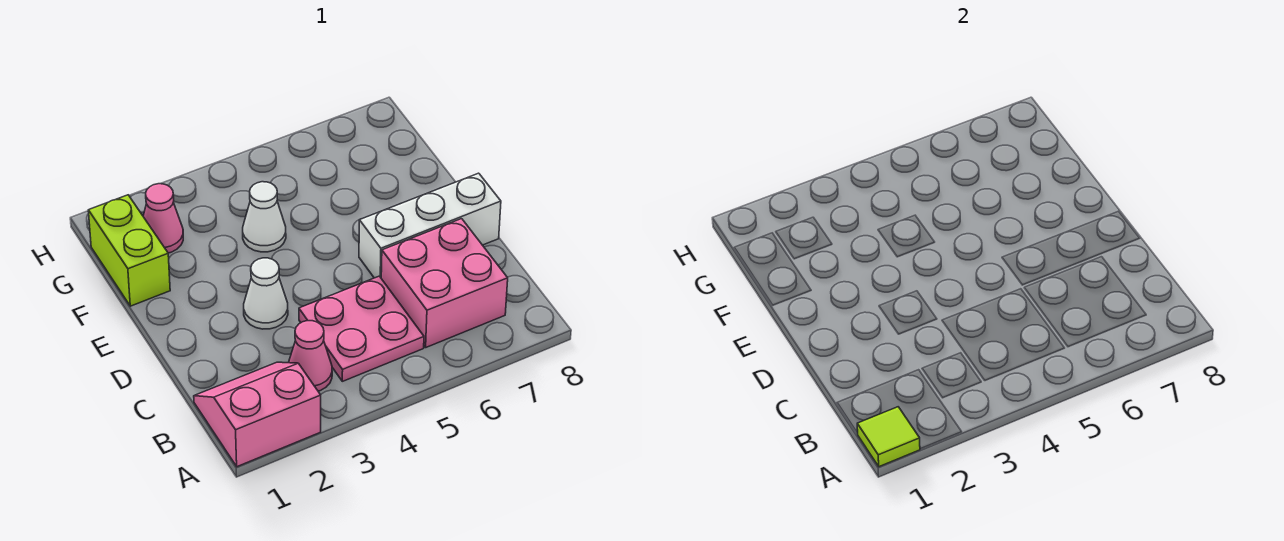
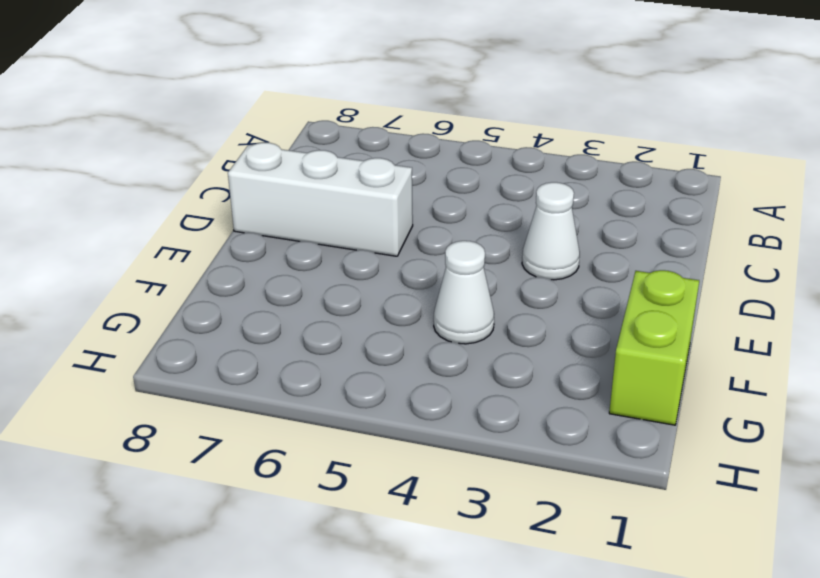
none -> pink 2x2 slope [194,362,321,467]
none -> pink 1x1 cone [289,321,332,391]

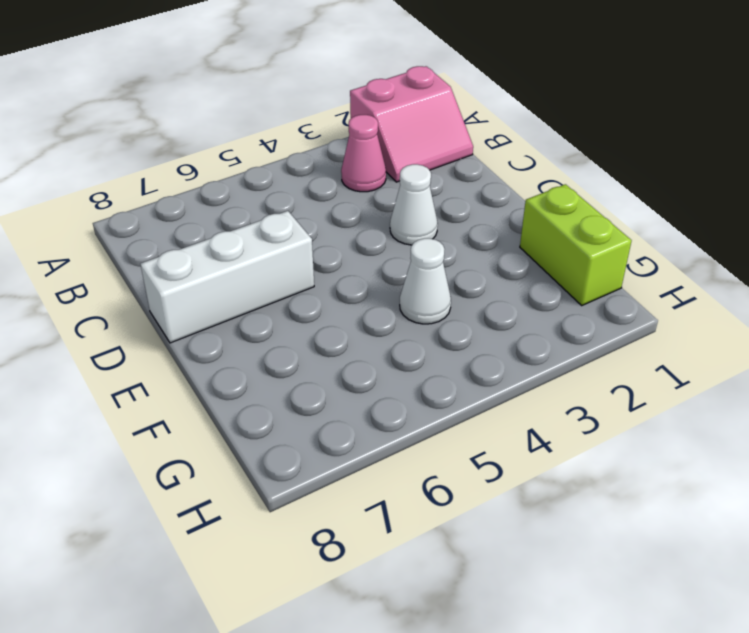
none -> pink 2x2 plate [299,276,424,381]
none -> pink 2x2 brick [381,219,508,347]

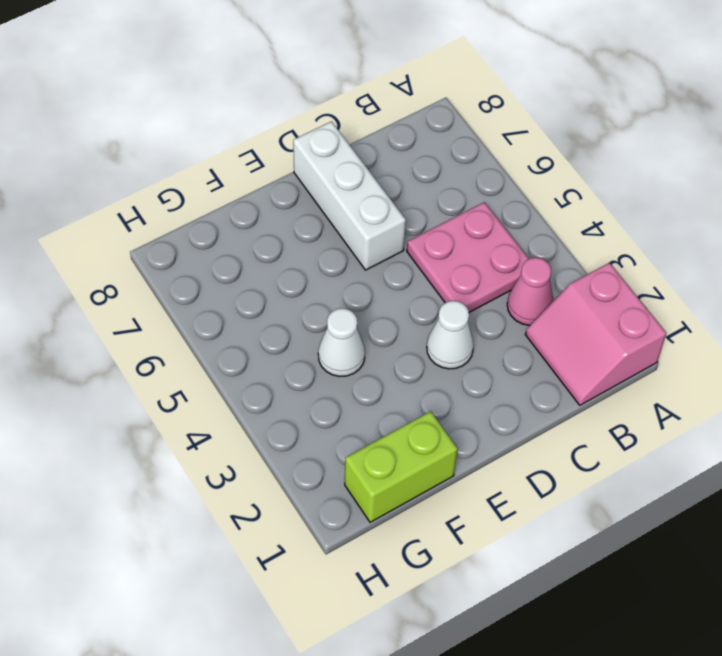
none -> pink 2x2 brick [381,219,508,347]
none -> pink 1x1 cone [143,184,183,253]

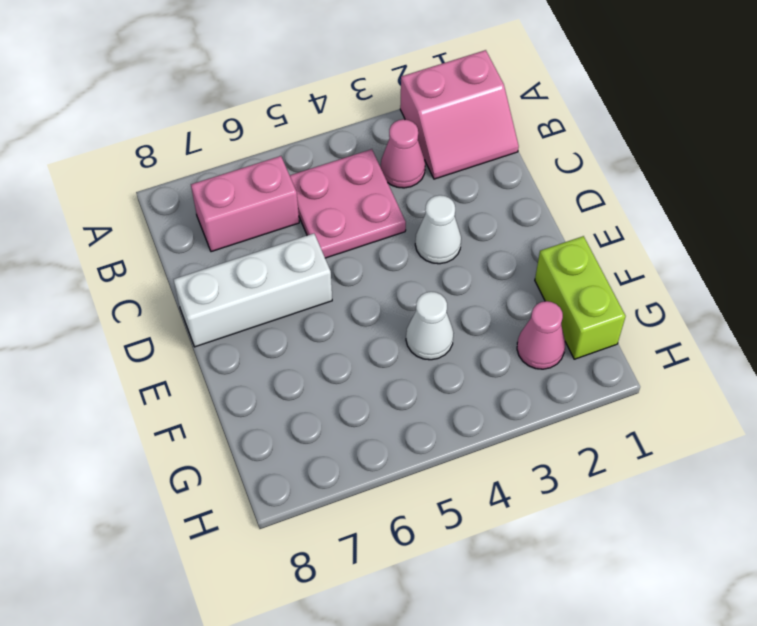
pink 1x2 brick [191,156,299,252] -> pink 2x2 brick [381,219,508,347]
none -> lime 1x1 tile [857,407,920,467]

